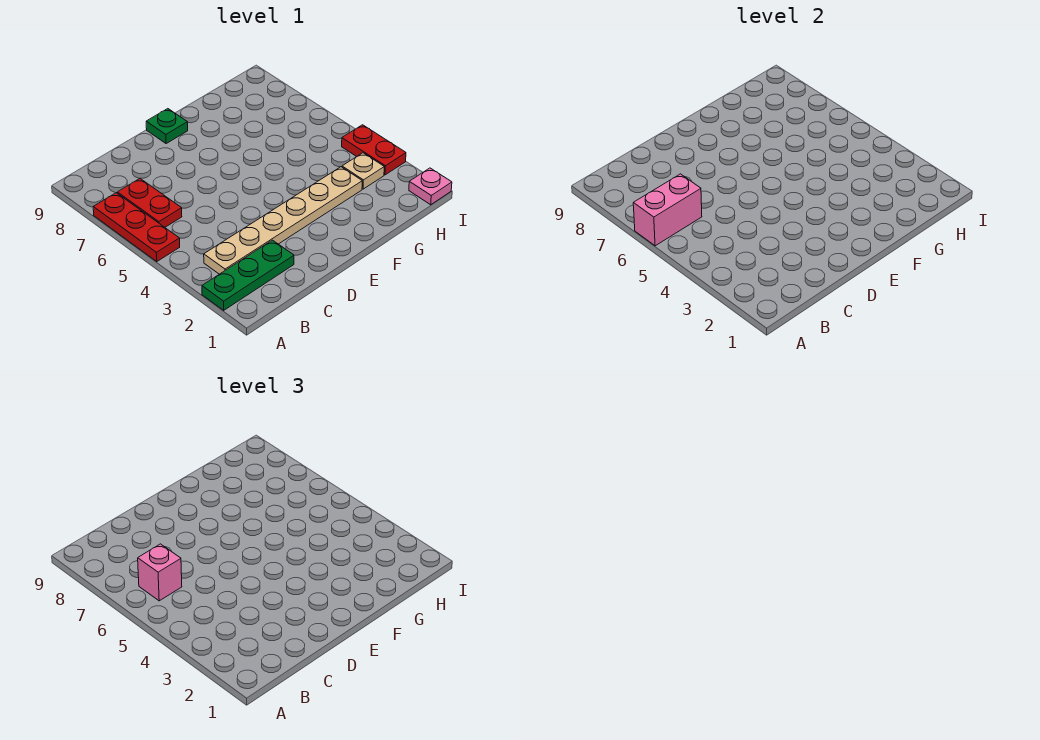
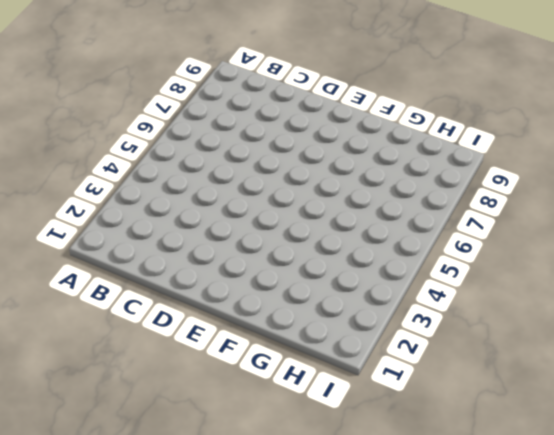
none -> green 1x3 plate [202,240,294,310]
none -> red 1x3 plate [93,193,180,261]

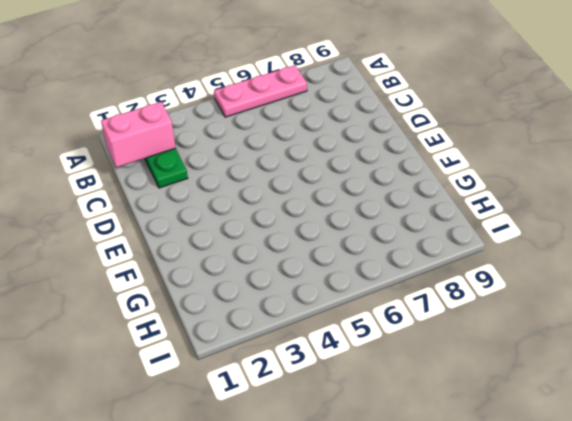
pink 1x3 plate [214,65,307,117] -> red 1x3 plate [93,193,180,261]
pink 1x2 brick [101,102,176,167] -> pink 1x2 brick turned to [633,174,702,246]
none -> tan 1x6 plate [204,167,362,274]
none -> red 1x2 plate [117,178,182,227]

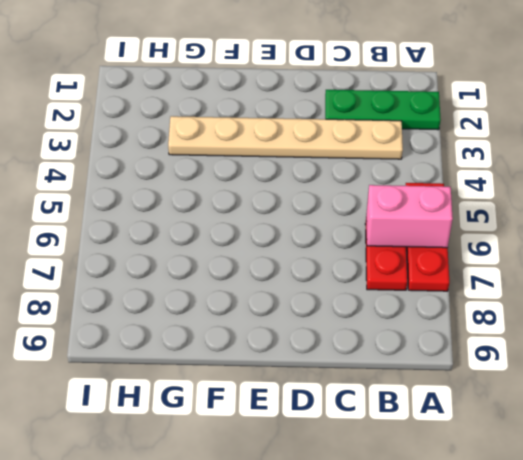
none -> green 1x1 plate [146,109,188,144]
none -> tan 1x1 plate [342,153,384,189]

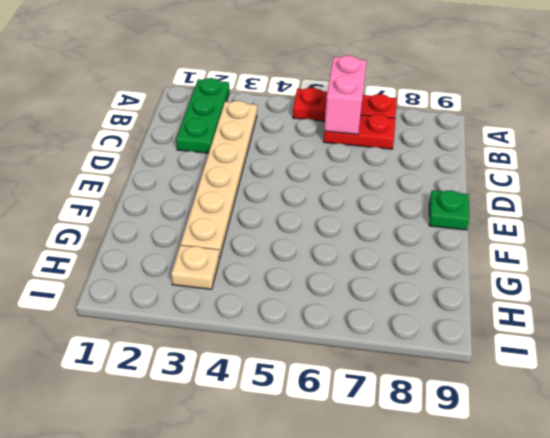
none -> pink 1x1 plate [409,168,452,205]
none -> red 1x2 plate [342,125,406,175]

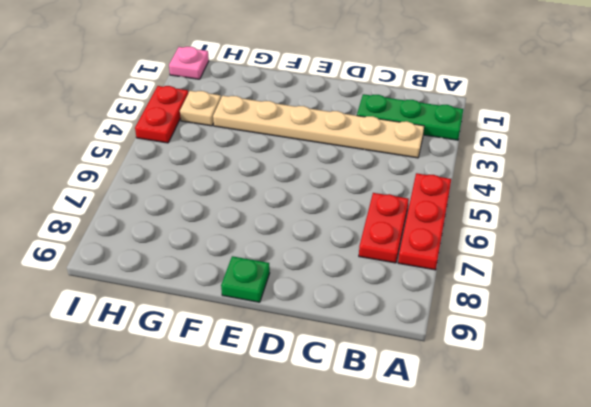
none -> pink 1x2 brick [633,174,702,246]
none -> pink 1x1 brick [138,544,182,601]

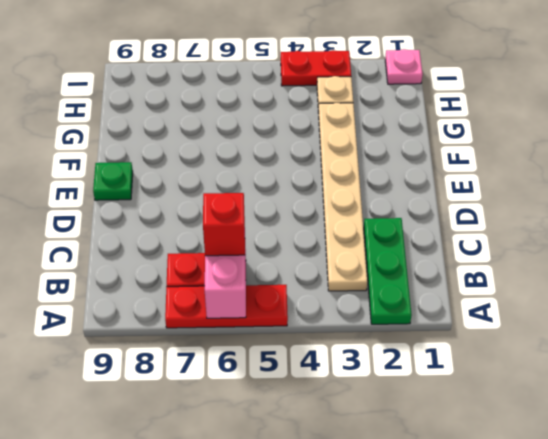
red 1x1 brick [203,193,245,256] -> pink 1x1 brick [138,544,182,601]

